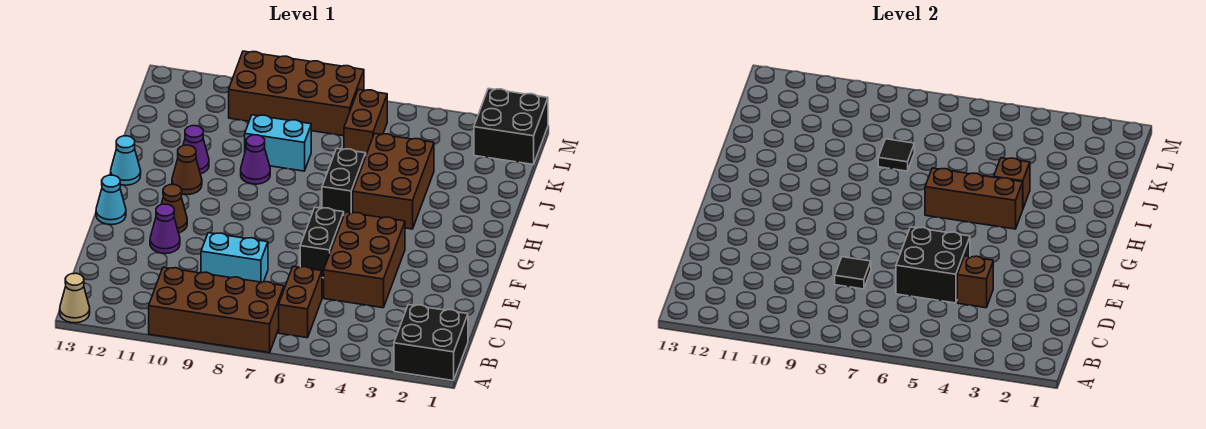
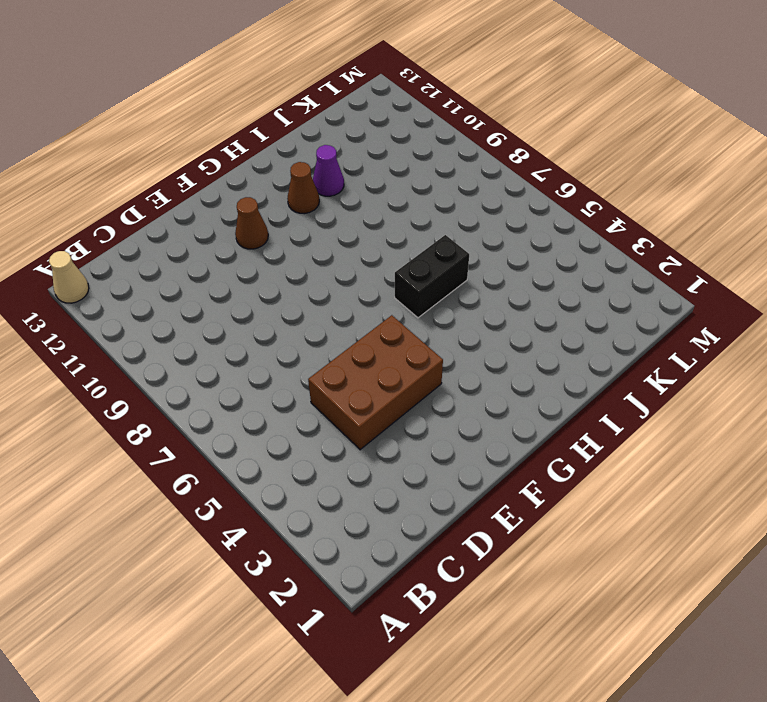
none -> black 2x2 brick [394,305,468,381]
none -> brown 2x4 brick [149,267,284,353]
none -> brown 1x2 brick [279,266,322,338]

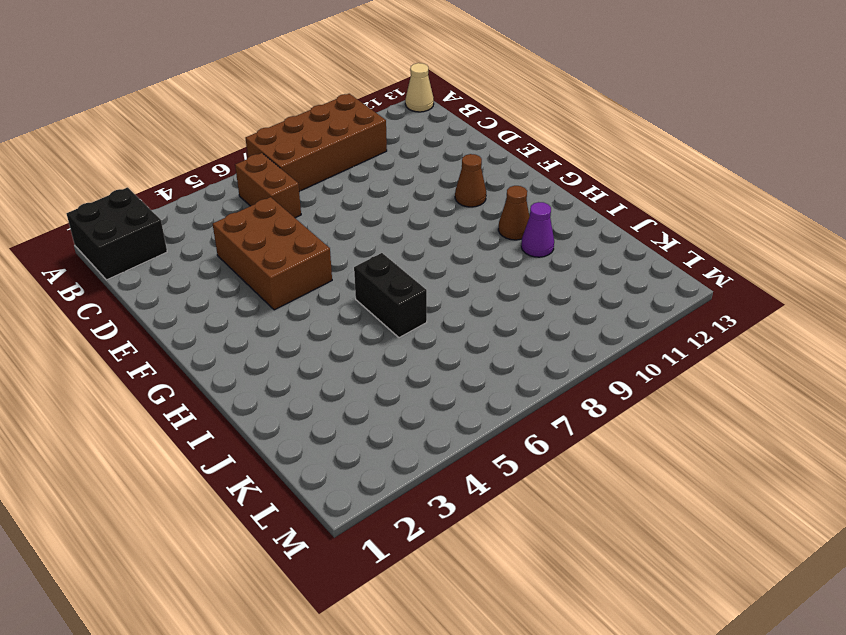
none -> cyan 1x2 brick [201,233,268,282]
none -> black 1x2 brick [300,207,344,278]
none -> purple 1x1 cone [150,204,180,254]

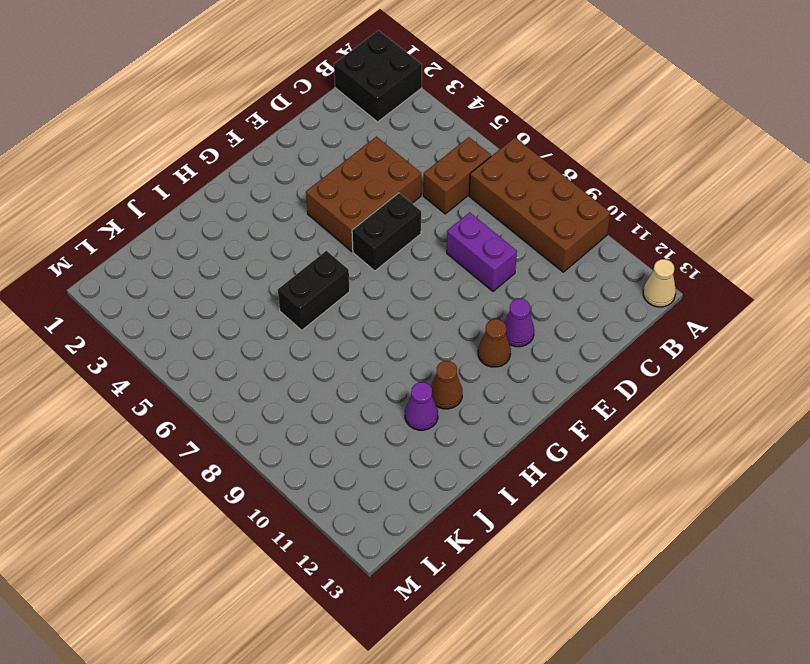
purple 1x2 brick [447,213,517,291] -> cyan 1x2 brick [201,233,268,282]
none -> cyan 1x1 cone [96,175,126,225]
none -> brown 2x3 brick [353,133,434,229]
none -> cyan 1x1 cone [111,136,141,185]

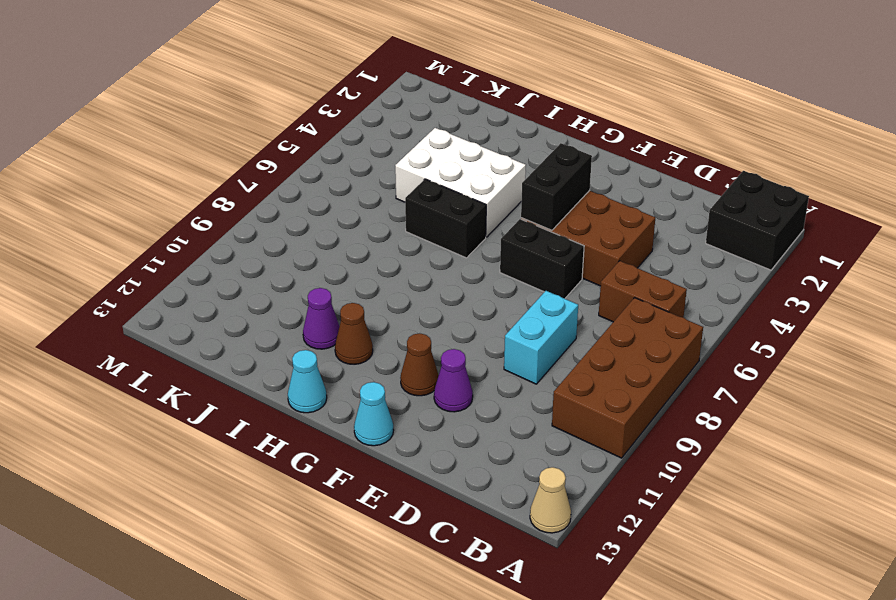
black 1x2 brick [521,143,592,230] -> none
white 2x3 brick [395,128,526,237] -> brown 2x3 brick [353,133,434,229]
none -> purple 1x1 cone [241,135,270,184]
none -> cyan 1x2 brick [245,115,311,171]
none -> brown 1x2 brick [344,89,387,154]

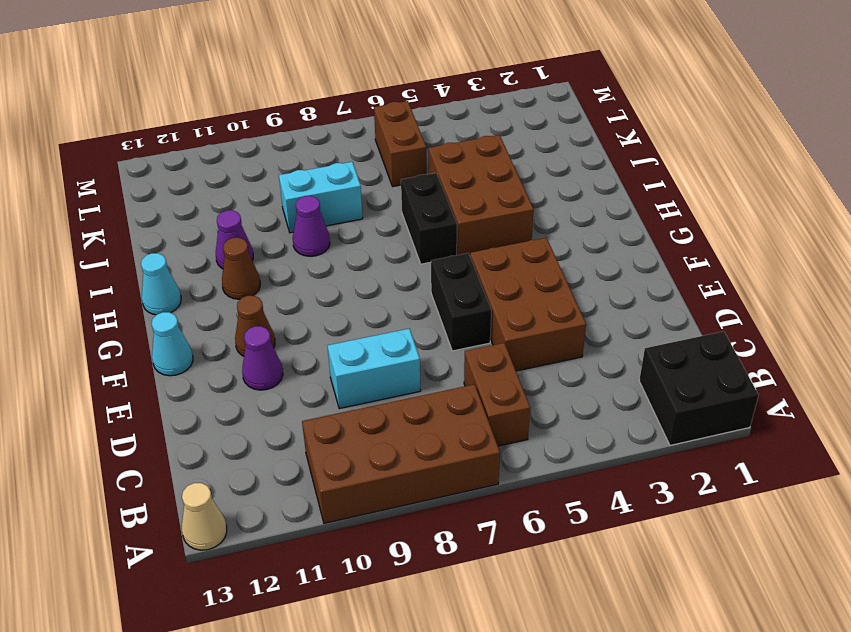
none -> black 2x2 brick [474,88,548,164]
none -> brown 2x4 brick [229,51,364,136]
none -> brown 1x1 brick [957,256,993,308]

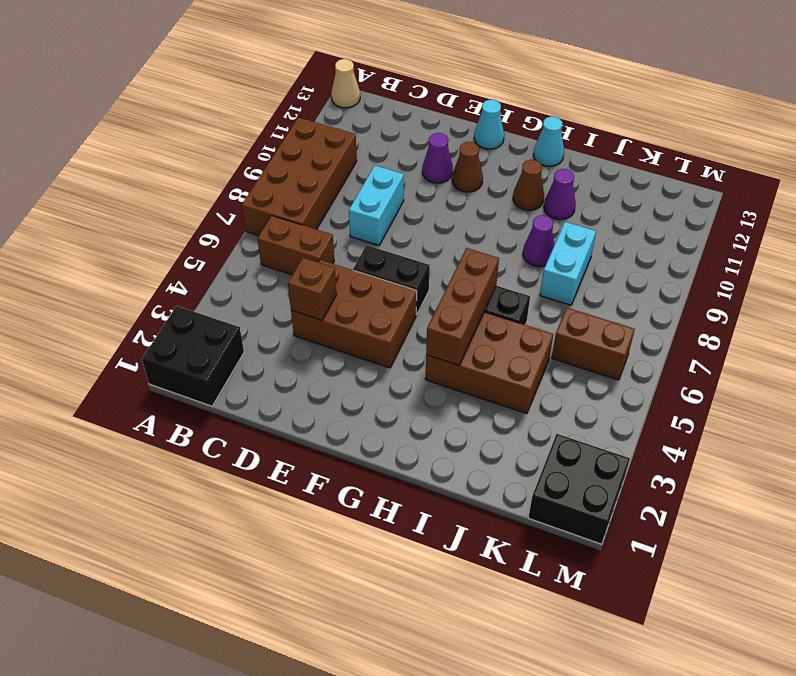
none -> brown 2x4 brick [229,51,364,136]
none -> black 2x2 brick [896,227,970,303]
none -> black 1x1 tile [835,257,871,289]

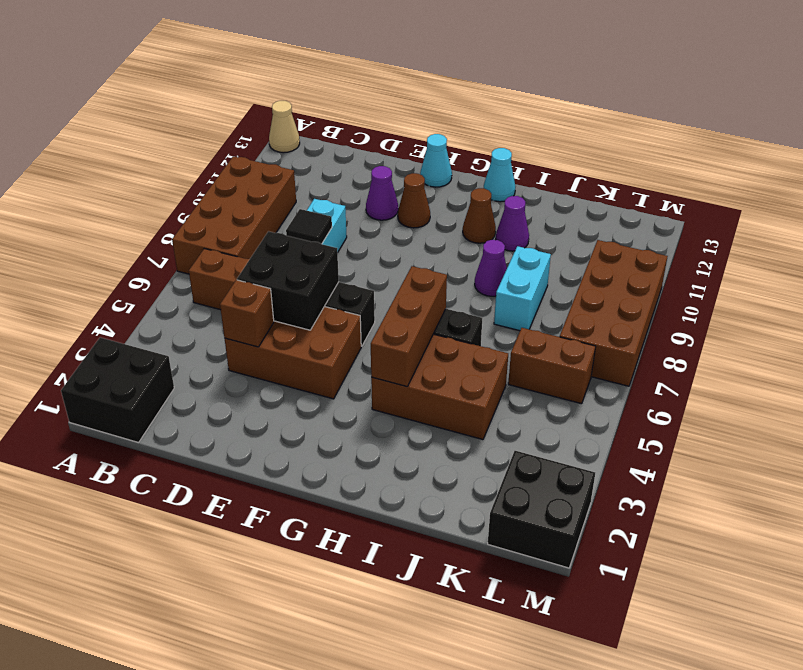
none -> brown 1x1 brick [994,158,1030,208]
none -> black 1x1 tile [878,139,914,171]

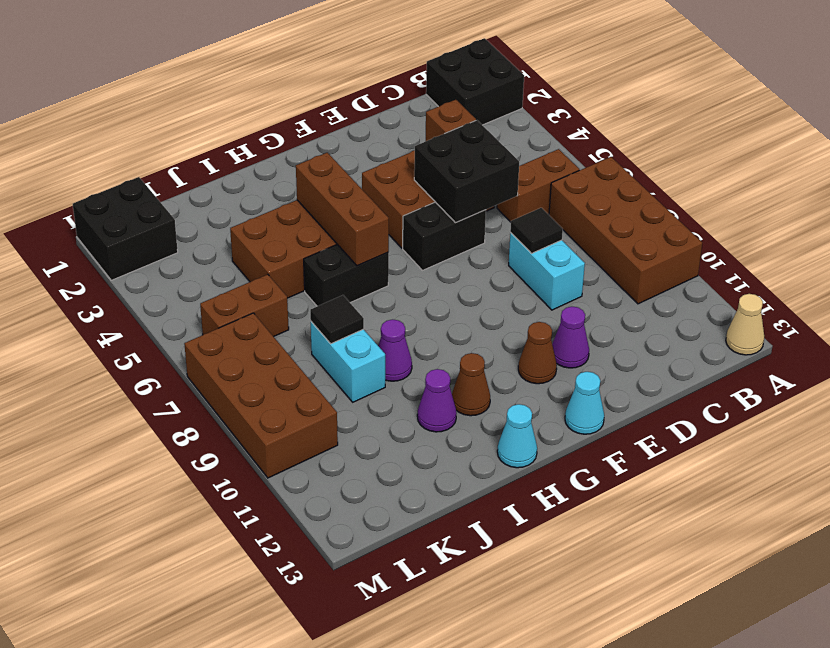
none -> brown 1x1 brick [994,158,1030,208]

